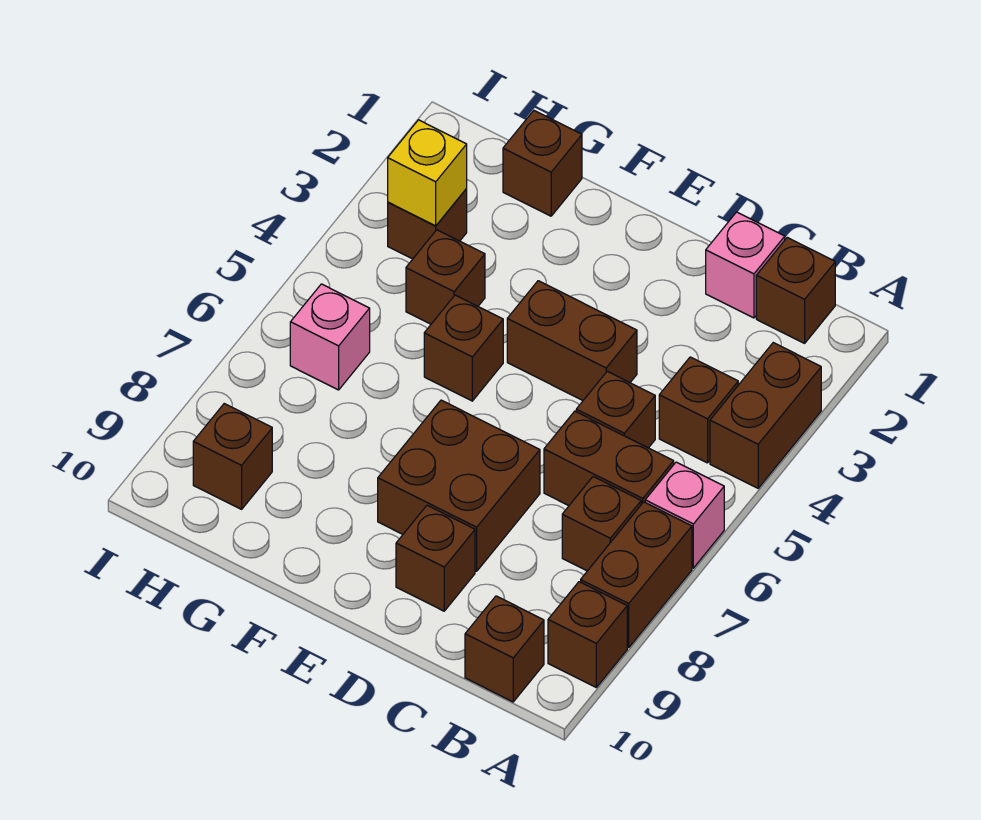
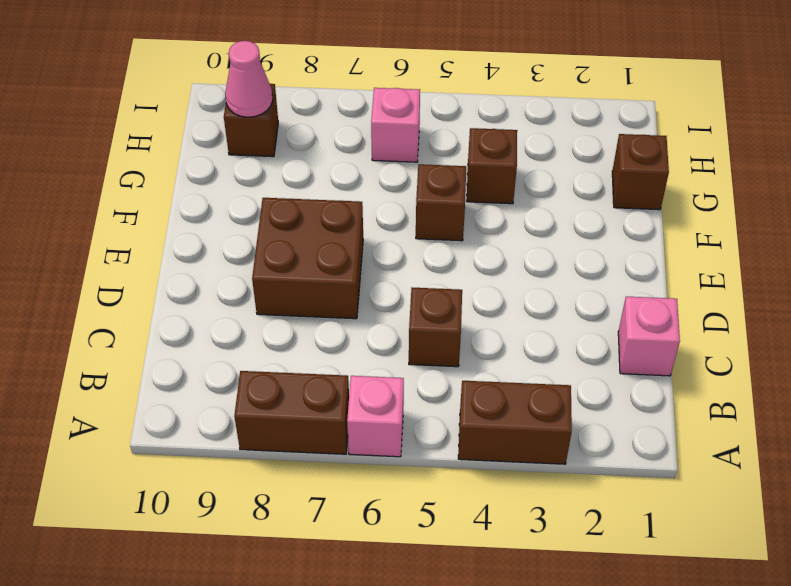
pink 1x1 cone [225,41,273,117] -> none
none -> brown 1x1 brick [548,582,627,687]
none -> brown 1x1 brick [756,237,835,343]
none -> brown 1x1 brick [659,357,738,463]

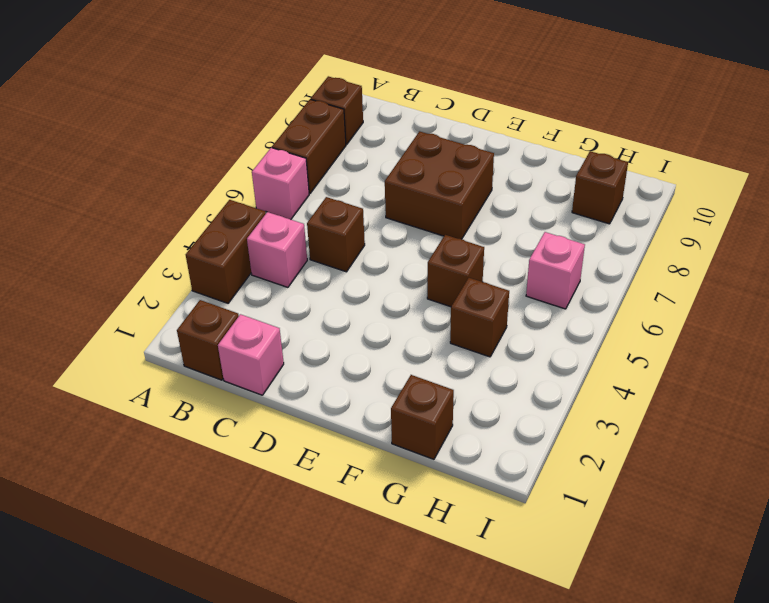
pink 1x1 brick [247,212,307,287] -> brown 1x1 brick [659,357,738,463]
none -> brown 1x2 brick [544,411,674,506]
none -> brown 1x1 brick [562,477,641,571]
none -> brown 1x1 brick [465,596,544,702]

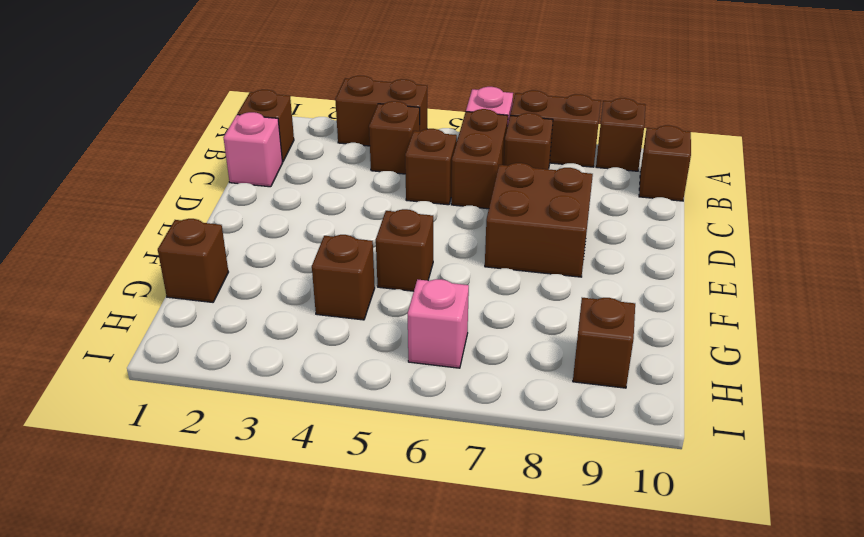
none -> brown 1x2 brick [507,281,637,400]
none -> brown 1x1 brick [396,505,475,611]
none -> brown 1x1 brick [388,189,467,259]

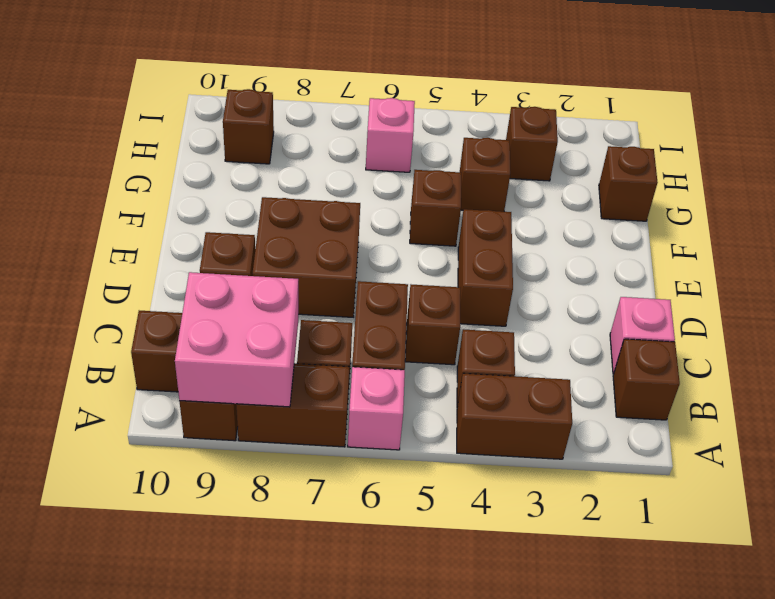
pink 2x2 brick [175,272,298,407] -> none
none -> yellow 1x1 brick [388,120,467,226]

